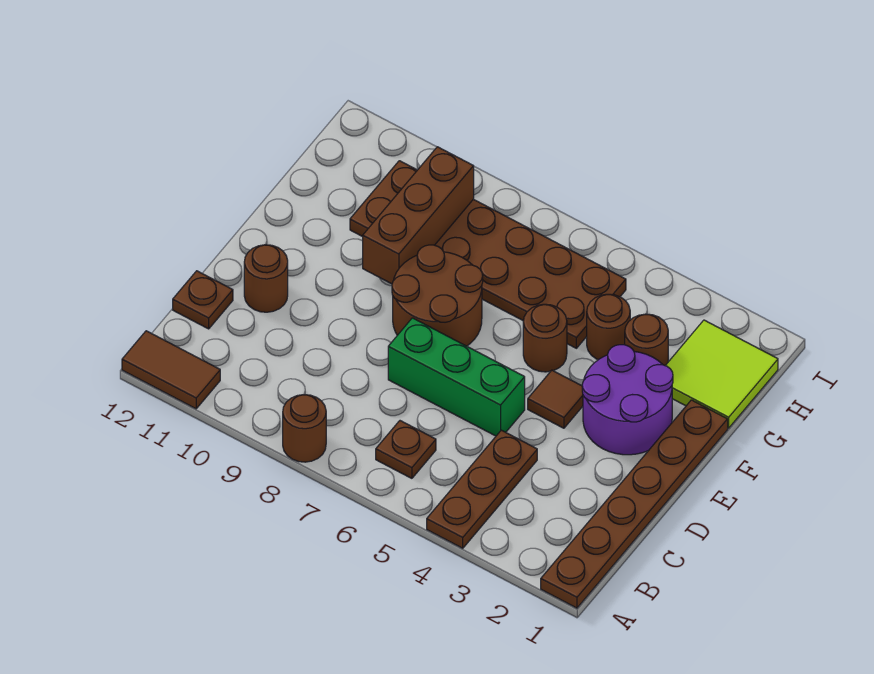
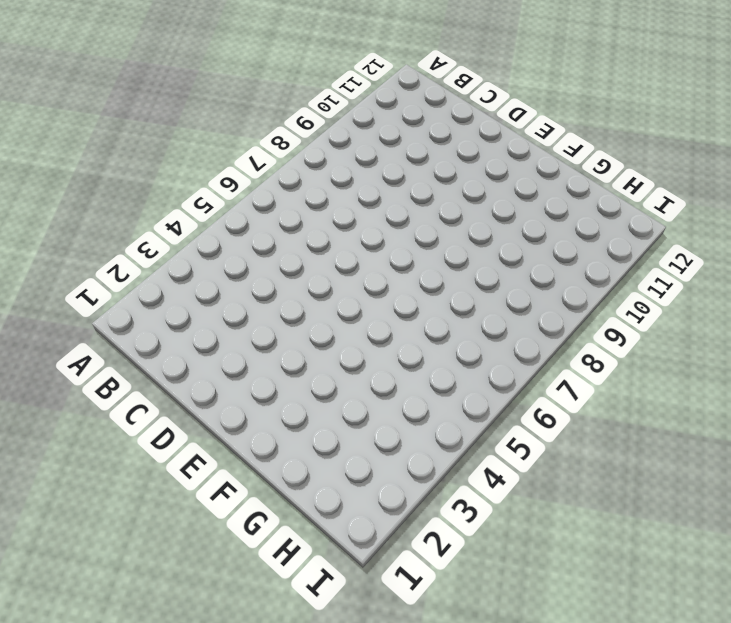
none -> brown 1x6 plate [541,400,728,608]
none -> brown 1x3 plate [427,430,537,548]
none -> brown 1x1 round brick [283,395,326,462]

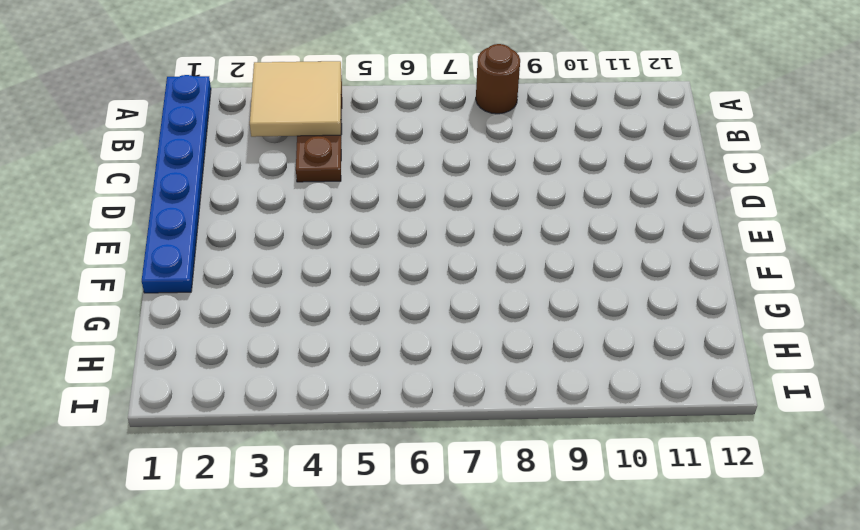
blue 1x6 plate [142,75,211,293] -> brown 1x6 plate [541,400,728,608]
tan 2x2 tile [250,61,341,137] -> none
none -> brown 1x2 tile [122,331,220,409]
none -> brown 1x1 plate [376,421,436,478]
none -> brown 1x1 plate [173,271,233,329]

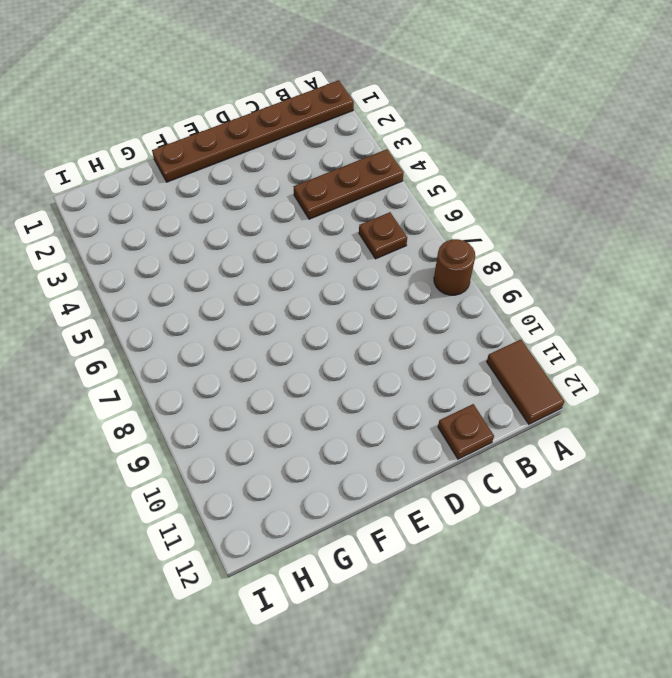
none -> green 1x3 brick [388,318,525,436]
none -> brown 1x1 round brick [244,245,288,312]
none -> purple 2x2 round brick [582,345,673,455]

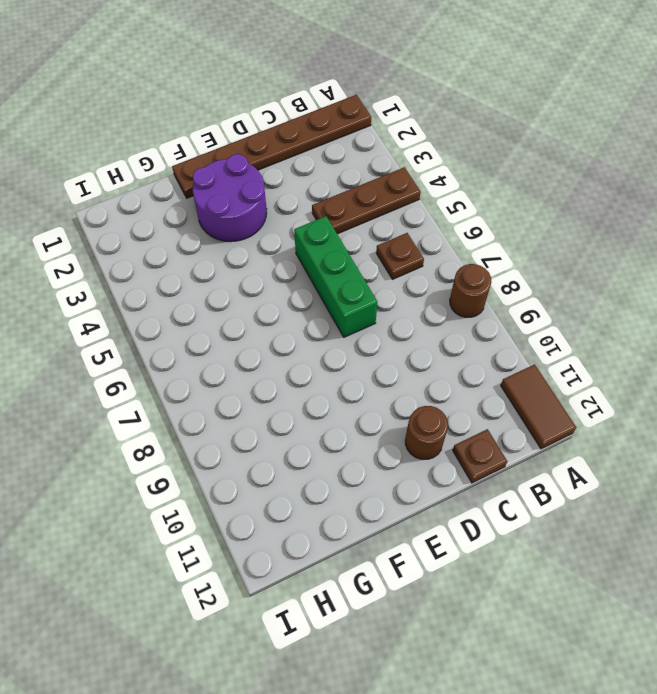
none -> brown 1x1 tile [528,370,583,428]
none -> brown 2x2 round brick [392,245,483,346]
none -> brown 1x1 round brick [523,304,567,372]

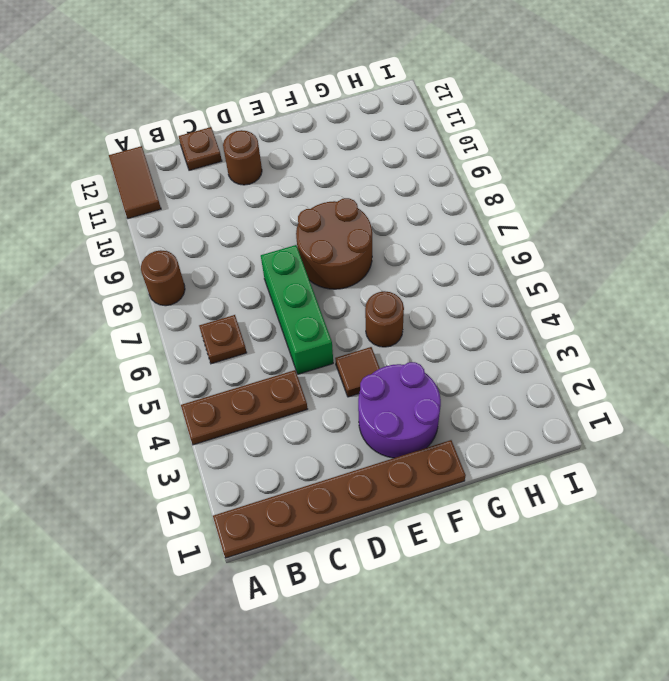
none -> lime 2x2 tile [665,320,778,428]
none -> brown 1x1 round brick [625,314,668,365]
none -> brown 1x1 round brick [587,294,630,360]

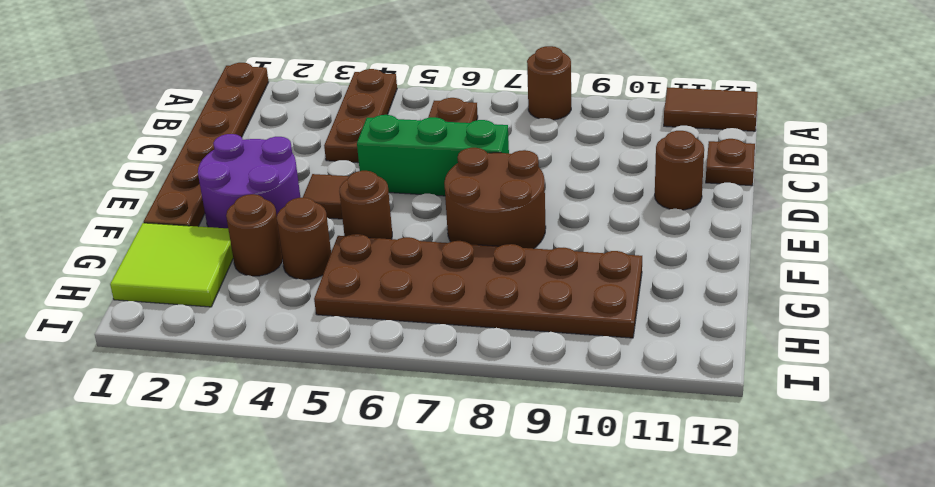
none -> brown 1x3 brick [363,147,474,284]

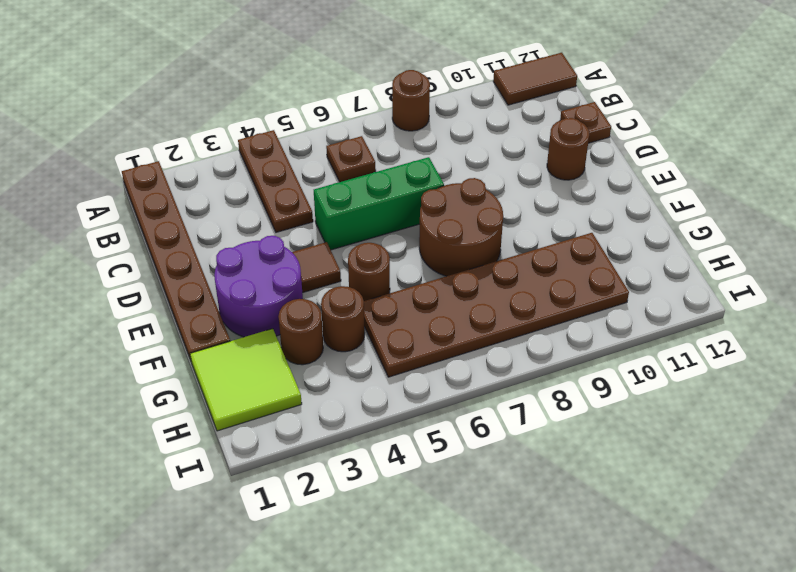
none -> brown 1x3 brick [363,147,474,284]

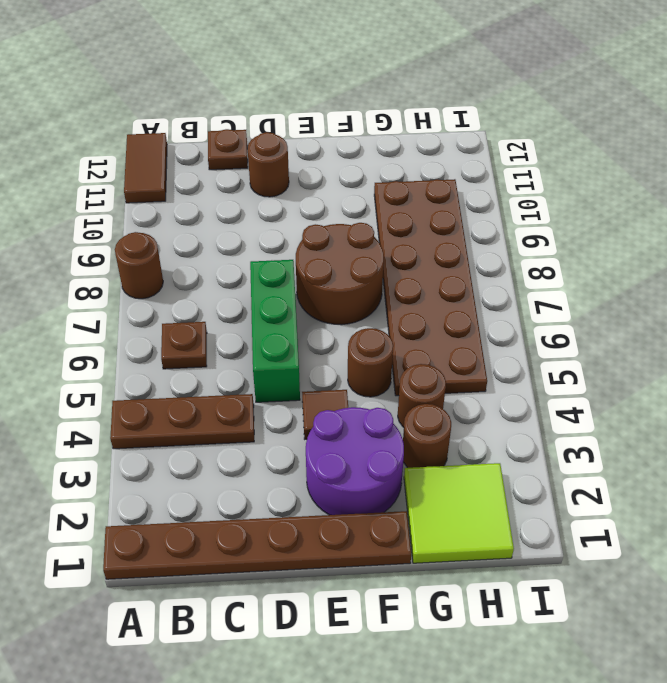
none -> brown 1x3 brick [363,147,474,284]

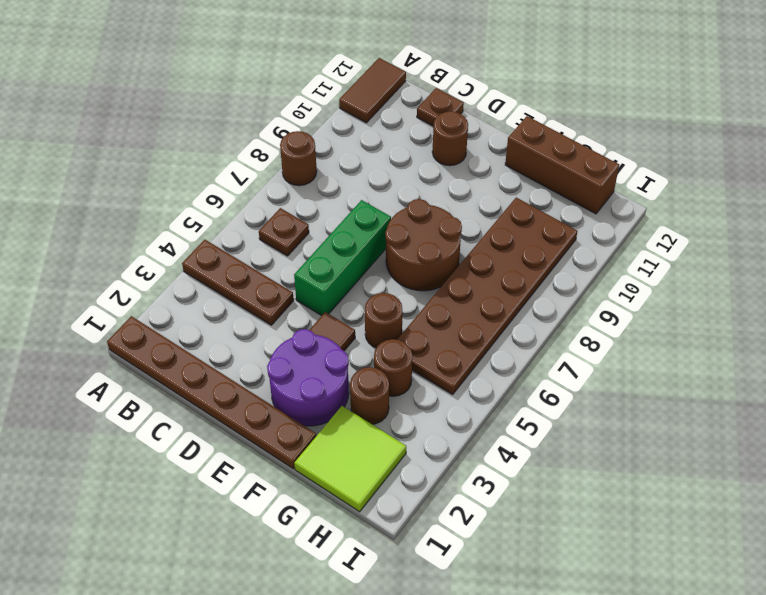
brown 1x3 brick [505,116,619,214] -> brown 1x3 brick moved to [363,147,474,284]

